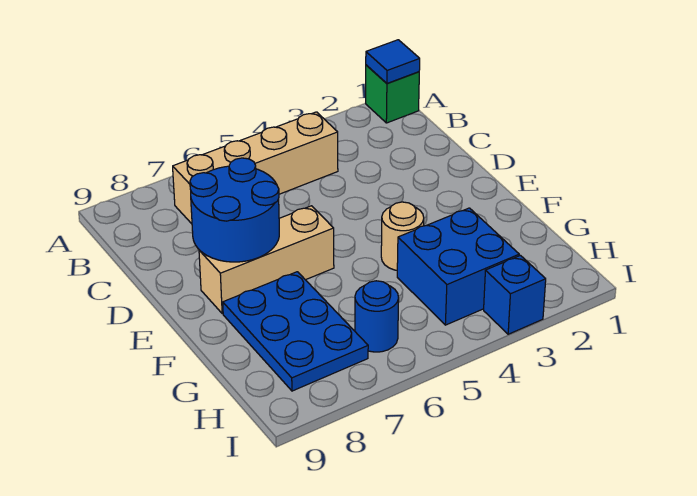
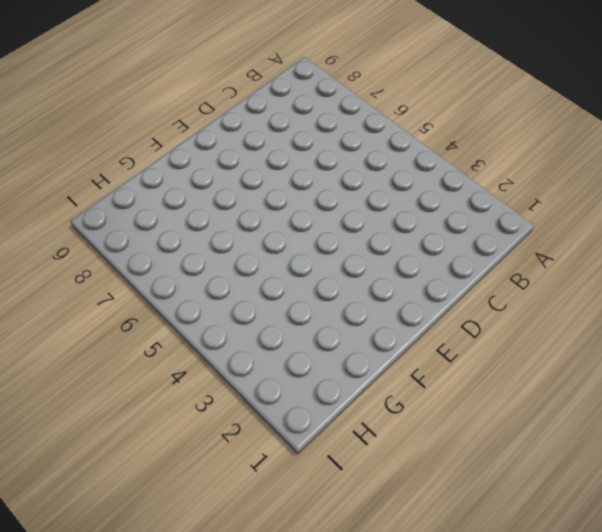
none -> green 1x1 brick [366,65,419,123]
none -> tan 1x4 brick [173,112,338,224]

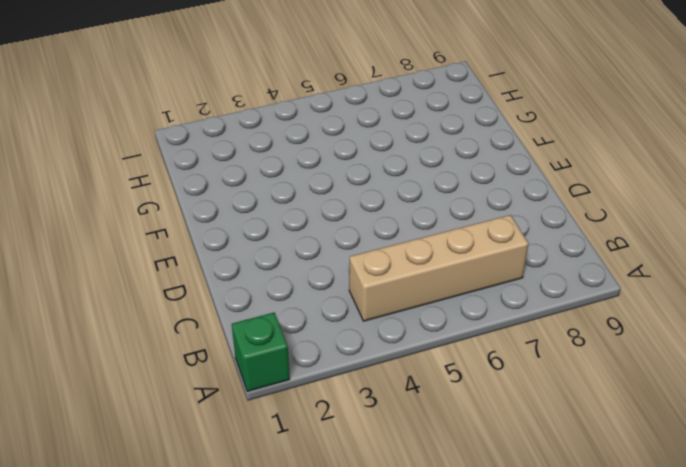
none -> tan 1x3 brick [199,206,334,314]
none -> tan 1x1 round brick [381,202,424,270]

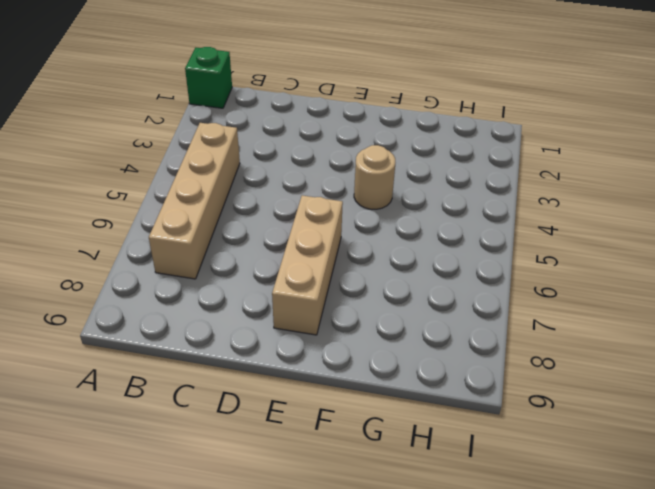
none -> blue 2x3 plate [223,272,368,391]
none -> blue 2x2 brick [397,208,519,325]

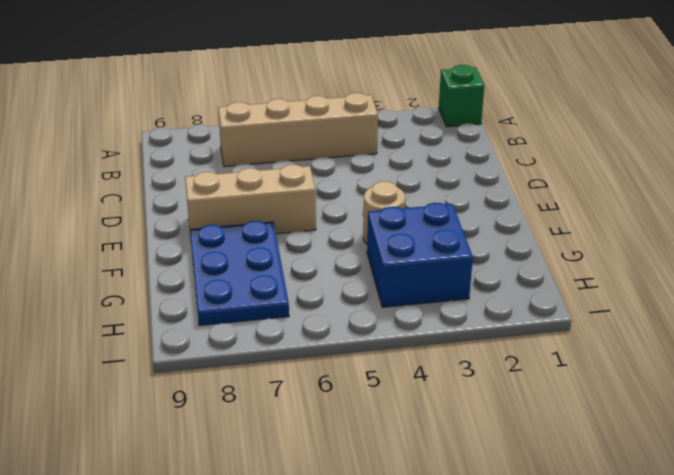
none -> blue 1x1 round brick [355,281,399,352]
none -> blue 1x1 brick [484,256,546,334]

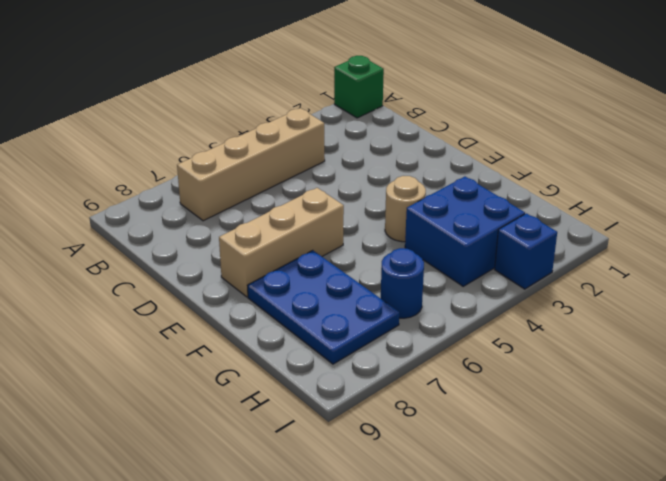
none -> blue 1x1 tile [366,40,420,84]
none -> blue 2x2 round brick [190,158,279,262]

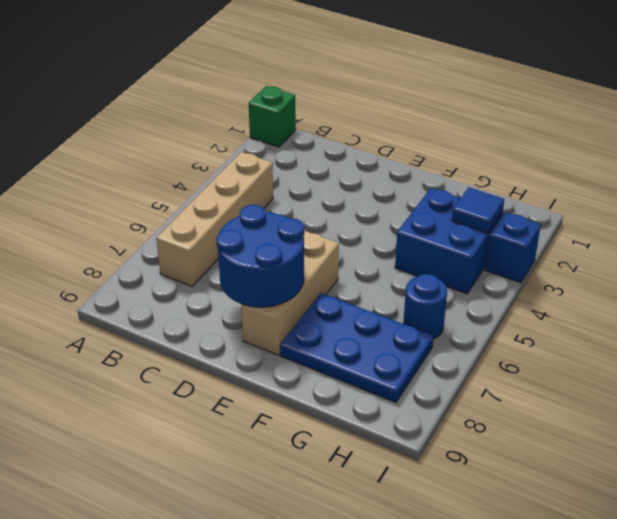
blue 1x1 tile [452,188,504,233] -> blue 1x1 tile moved to [366,40,420,84]
none -> tan 1x1 round brick [381,202,424,270]

